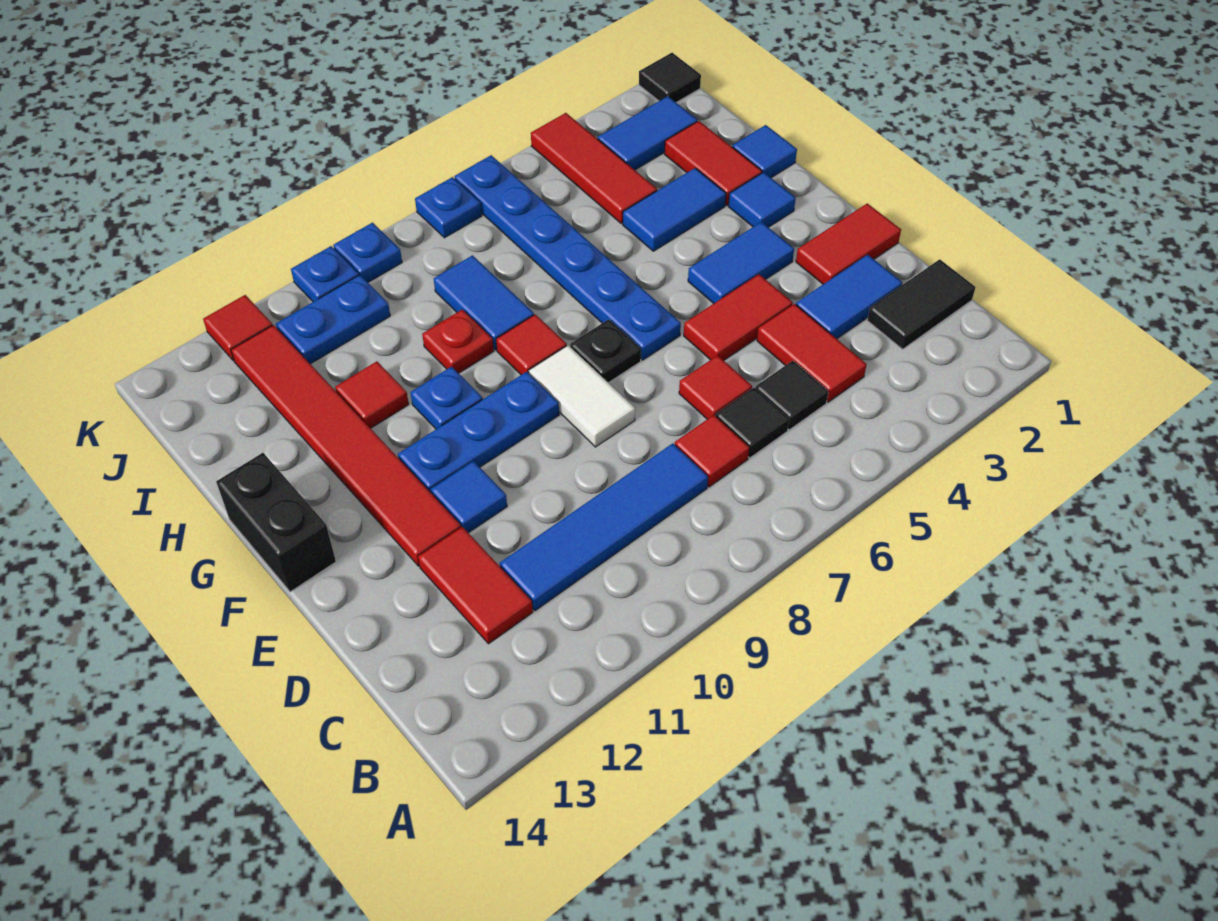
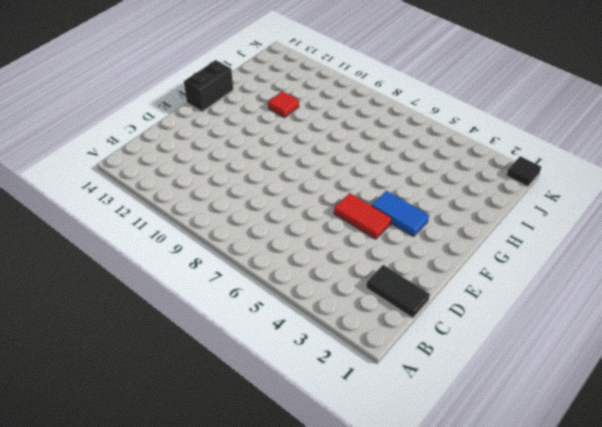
none -> red 1x2 tile [757,304,867,402]
none -> black 1x1 tile [756,361,828,430]
none -> black 1x1 tile [716,388,789,458]
none -> red 1x1 tile [675,415,749,487]

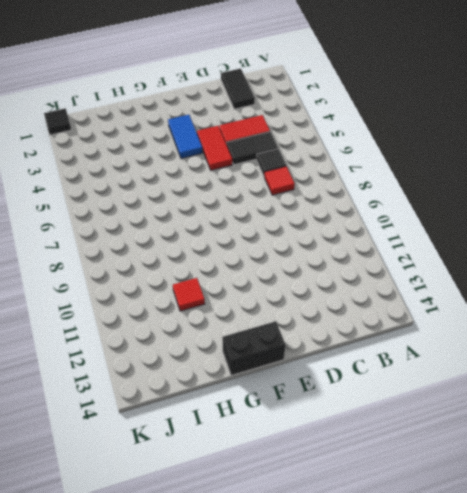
black 1x2 tile [227,132,278,165] -> black 1x1 tile [756,361,828,430]
none -> blue 1x4 tile [500,443,708,611]
none -> red 1x2 tile [418,527,533,644]
none -> blue 1x2 tile [796,255,902,339]
none -> red 1x1 tile [679,355,752,419]

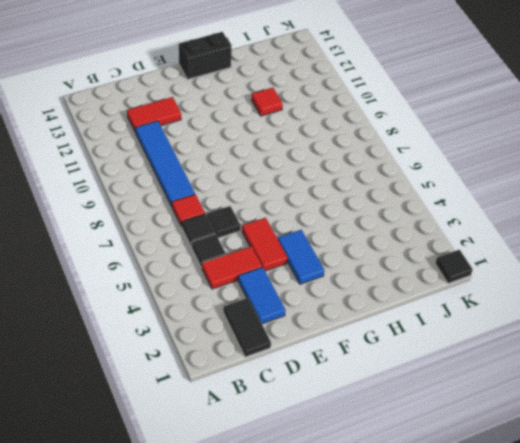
black 1x1 tile [207,206,240,238] -> red 1x1 tile [679,355,752,419]
none -> red 1x2 tile [796,203,901,284]
none -> white 1x2 tile [529,345,635,447]
none -> blue 1x1 tile [431,461,507,533]
none -> red 1x6 tile [231,325,461,566]

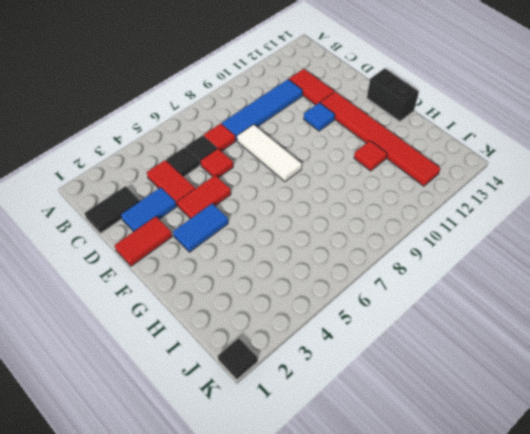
white 1x3 tile [237,124,302,182] -> white 1x2 tile [529,345,635,447]
none -> blue 1x6 plate [454,155,681,360]
none -> black 1x1 plate [570,319,641,383]
none -> blue 1x3 plate [398,372,559,493]
none -> blue 1x1 tile [728,172,796,227]

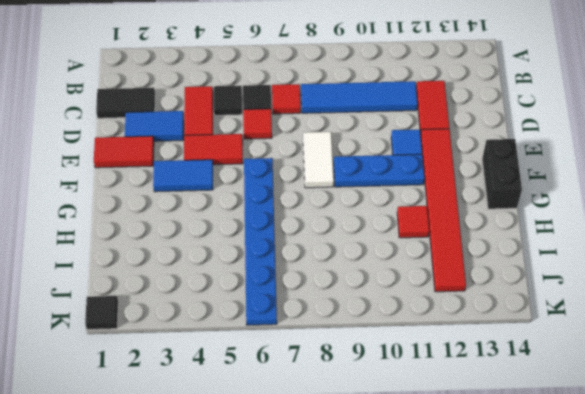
none -> black 1x1 plate [570,319,641,383]
none -> blue 1x1 tile [728,172,796,227]
none -> red 1x1 tile [496,314,567,375]
none -> blue 1x1 plate [410,367,483,429]

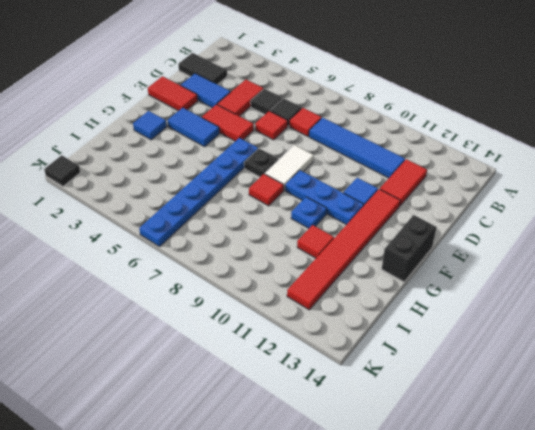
none -> blue 1x1 tile [732,125,797,178]
none -> red 1x2 tile [664,121,762,205]
none -> blue 1x2 tile [623,168,726,251]
none -> blue 1x2 tile [434,255,534,350]

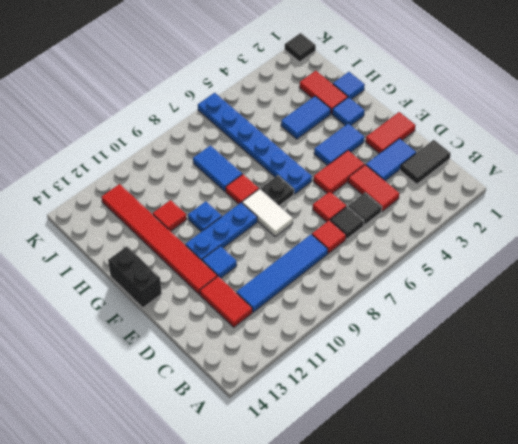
none -> red 1x1 plate [422,309,494,373]
none -> red 1x3 tile [531,113,657,224]
none -> blue 1x2 tile [598,96,697,170]
none -> blue 1x2 plate [276,275,390,364]

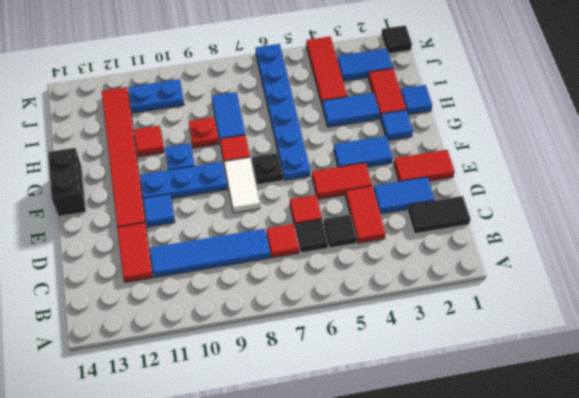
none -> blue 1x1 plate [415,177,482,238]
none -> blue 1x1 plate [333,223,402,282]
none -> blue 1x1 plate [291,246,359,302]
none -> red 1x1 tile [203,295,273,361]

